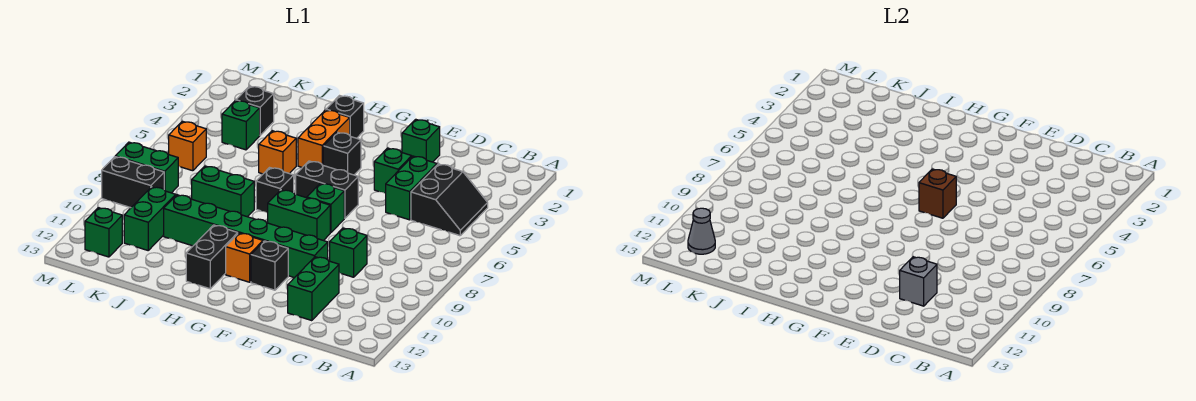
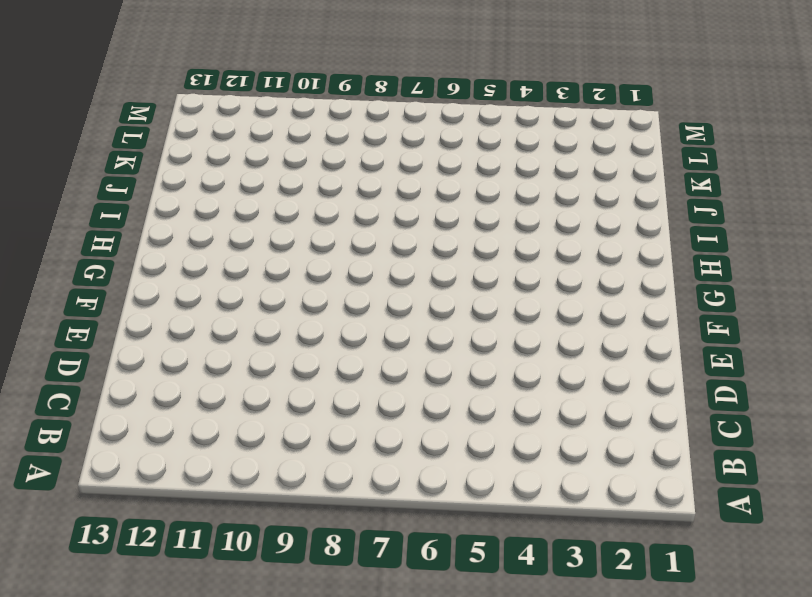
none -> black 2x2 slope [411,164,488,236]
none -> green 1x2 brick [386,156,437,220]
none -> green 1x1 brick [330,228,367,277]

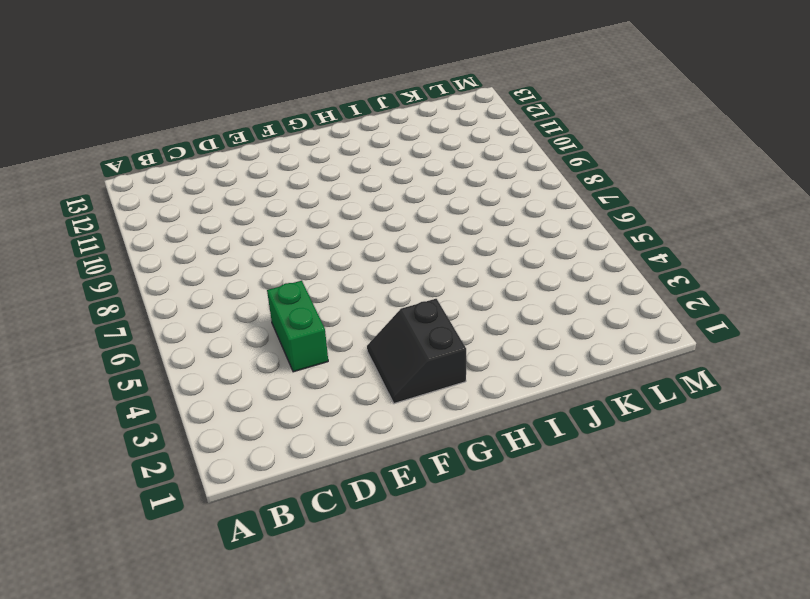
black 2x2 slope [367,299,466,403] -> black 2x2 slope moved to [411,164,488,236]
none -> green 1x1 brick [330,228,367,277]
none -> green 1x2 brick [288,257,339,321]
none -> green 1x1 brick [402,119,440,162]

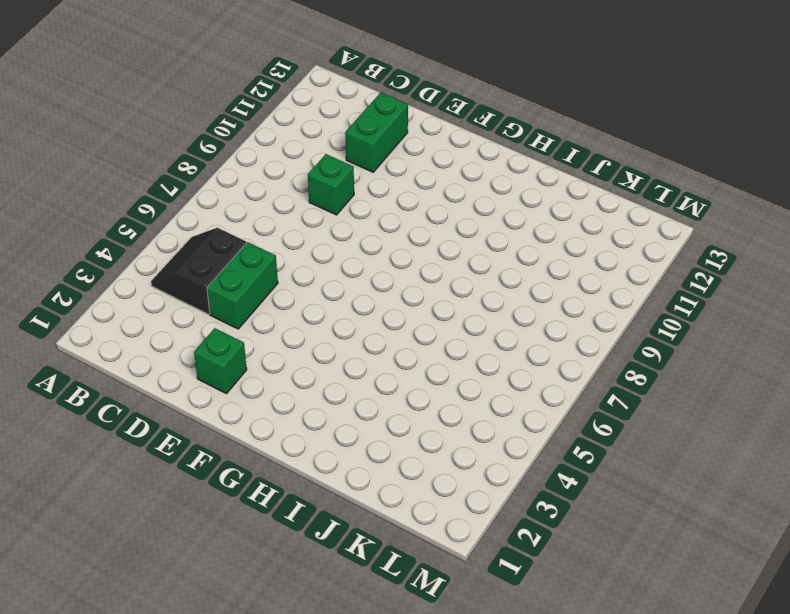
none -> green 1x1 brick [374,148,412,194]
none -> green 1x6 brick [164,195,328,278]
none -> black 1x2 brick [296,161,358,218]

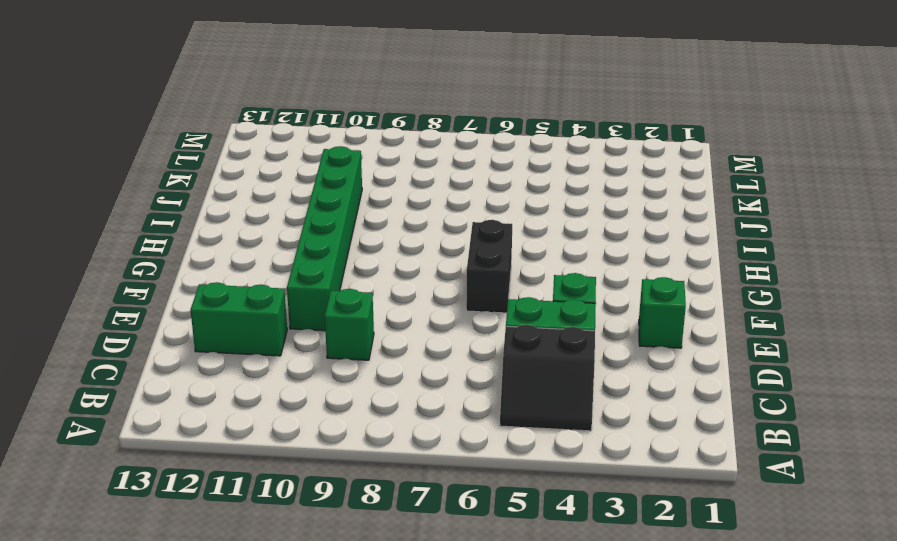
none -> green 1x1 brick [307,183,344,233]
none -> green 1x2 brick [268,190,330,241]
none -> black 1x1 brick [251,241,288,290]

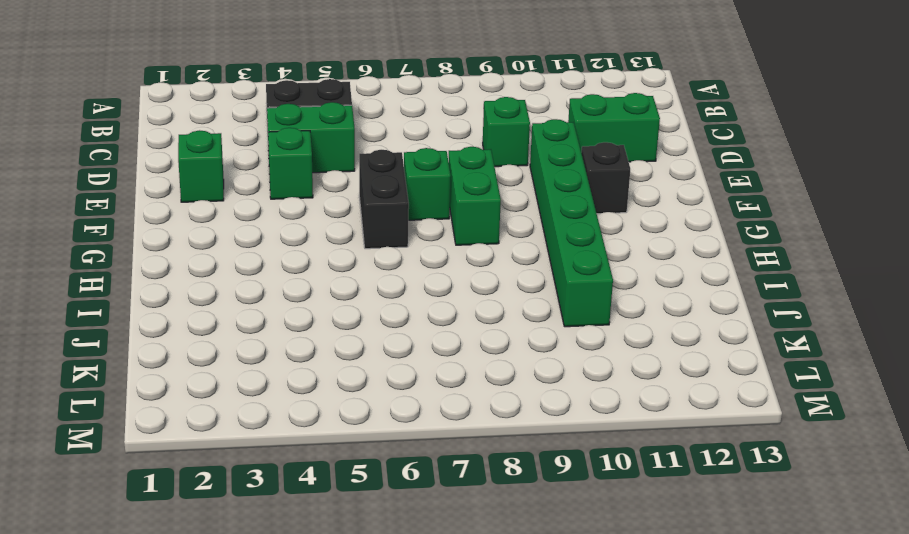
none -> black 1x1 brick [323,132,361,175]
none -> orange 1x1 brick [226,233,263,282]
none -> black 1x1 brick [326,96,364,138]

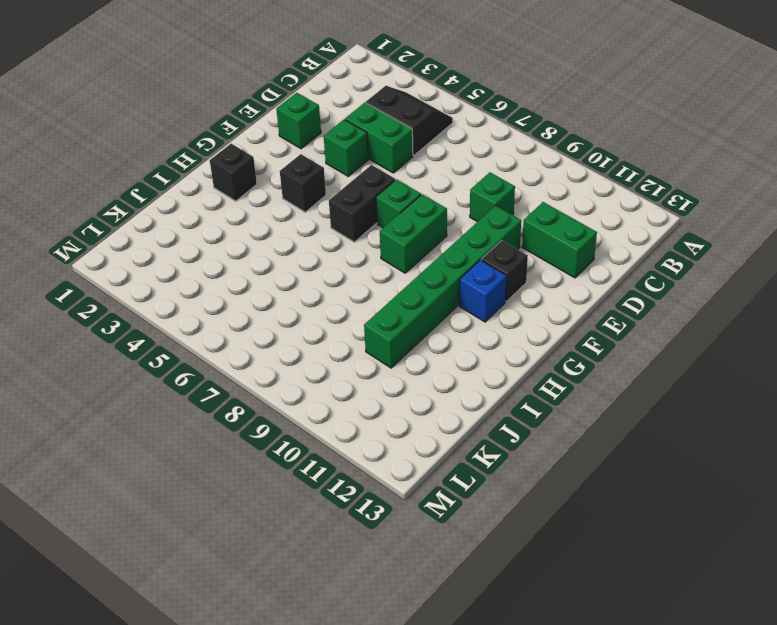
blue 1x1 brick [459,260,507,322] -> orange 1x1 brick [226,233,263,282]
none -> orange 1x2 brick [298,110,350,167]
none -> black 1x1 brick [256,168,294,213]
none -> black 1x2 brick [186,225,238,289]

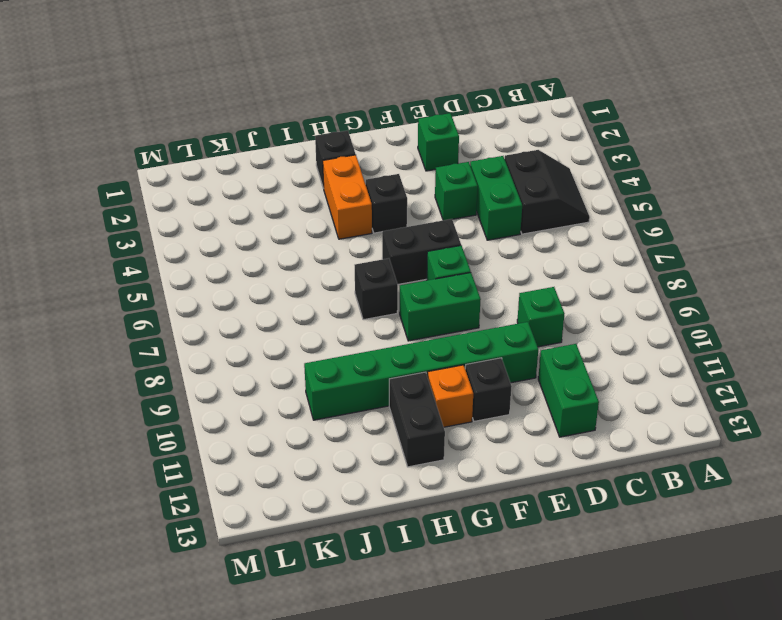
none -> orange 1x1 brick [259,131,296,174]
none -> green 1x2 brick [192,166,254,217]
none -> black 1x1 brick [236,86,274,135]

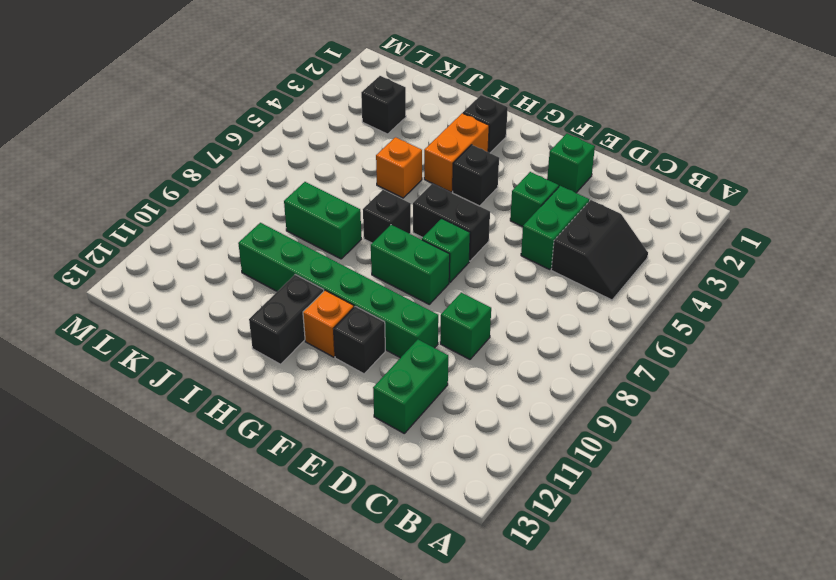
none -> green 1x1 brick [222,101,260,150]
none -> green 1x2 brick [124,187,176,250]
none -> orange 1x1 brick [169,121,206,171]

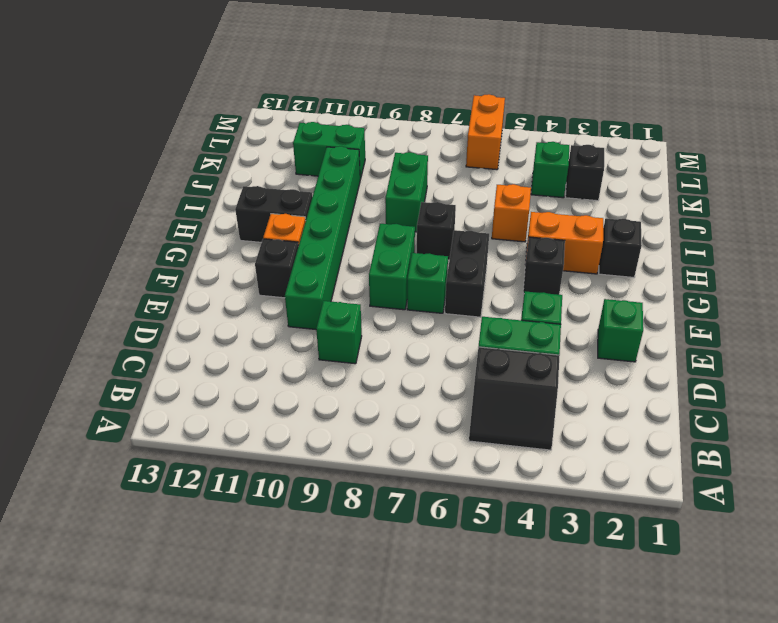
orange 1x2 brick [466,94,505,170] -> orange 1x1 brick [169,121,206,171]
none -> green 1x2 brick [288,257,339,321]
none -> green 1x2 brick [115,142,178,193]
none -> black 1x2 brick [102,157,164,208]

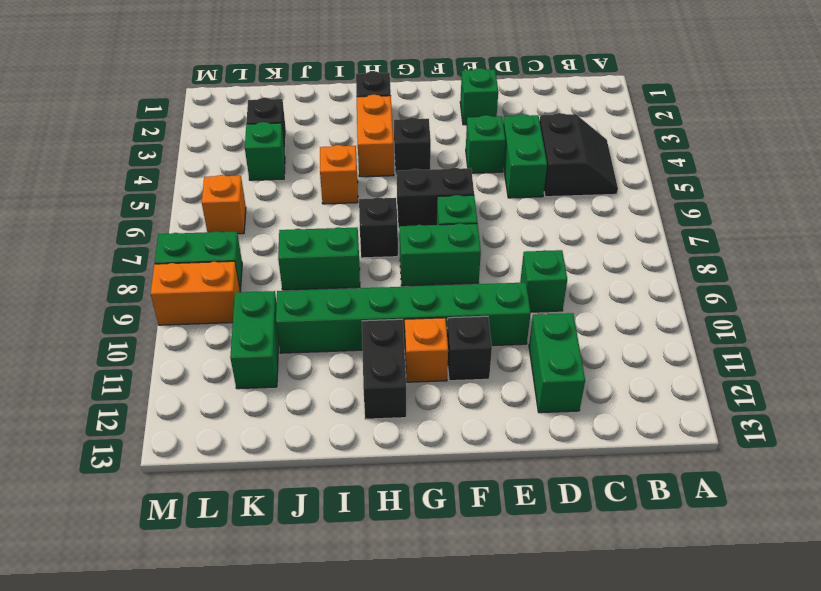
orange 1x2 brick [150,261,240,325] -> black 1x2 brick [102,157,164,208]
none -> green 1x1 brick [85,208,122,257]
none -> grey 1x1 brick [900,257,937,306]
none -> brown 1x1 brick [919,169,956,218]

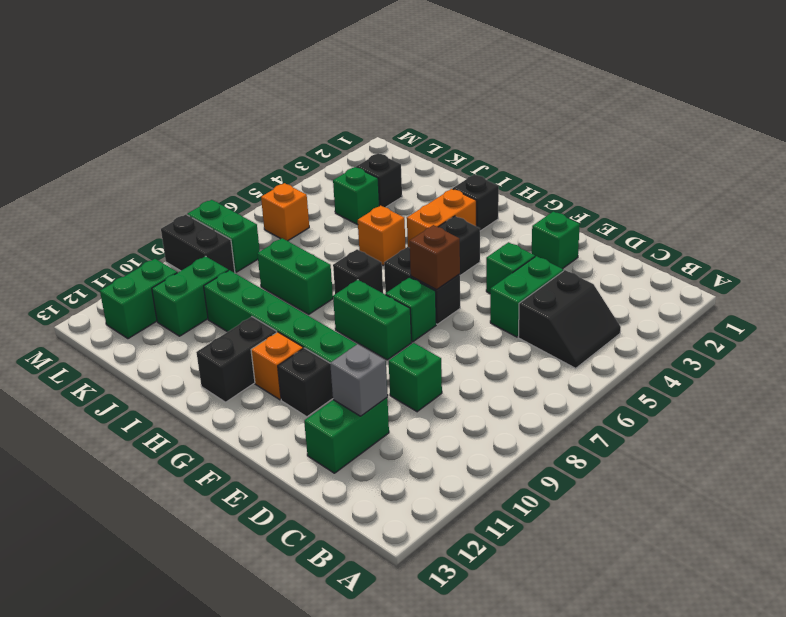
green 1x2 brick [100,259,177,339] -> green 1x1 brick [85,208,122,257]
none -> grey 1x1 cone [688,208,715,254]

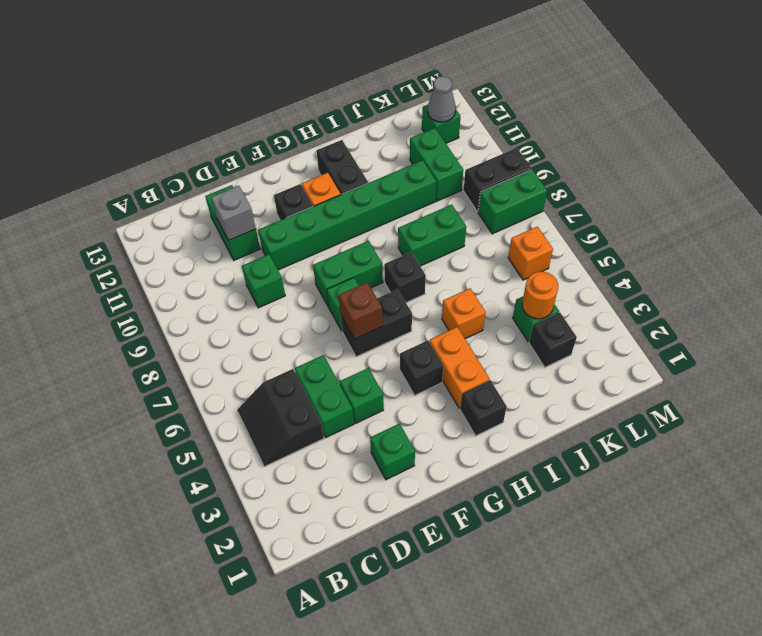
orange 1x1 round brick [522,272,558,319] -> none

